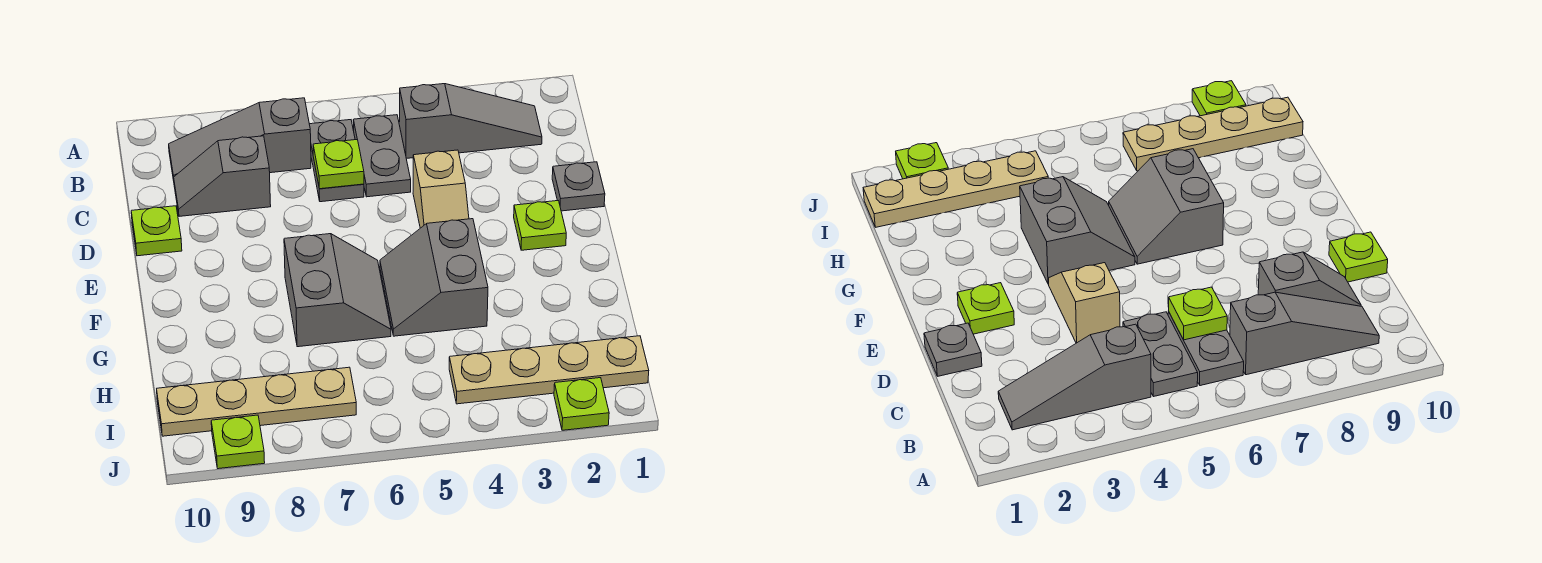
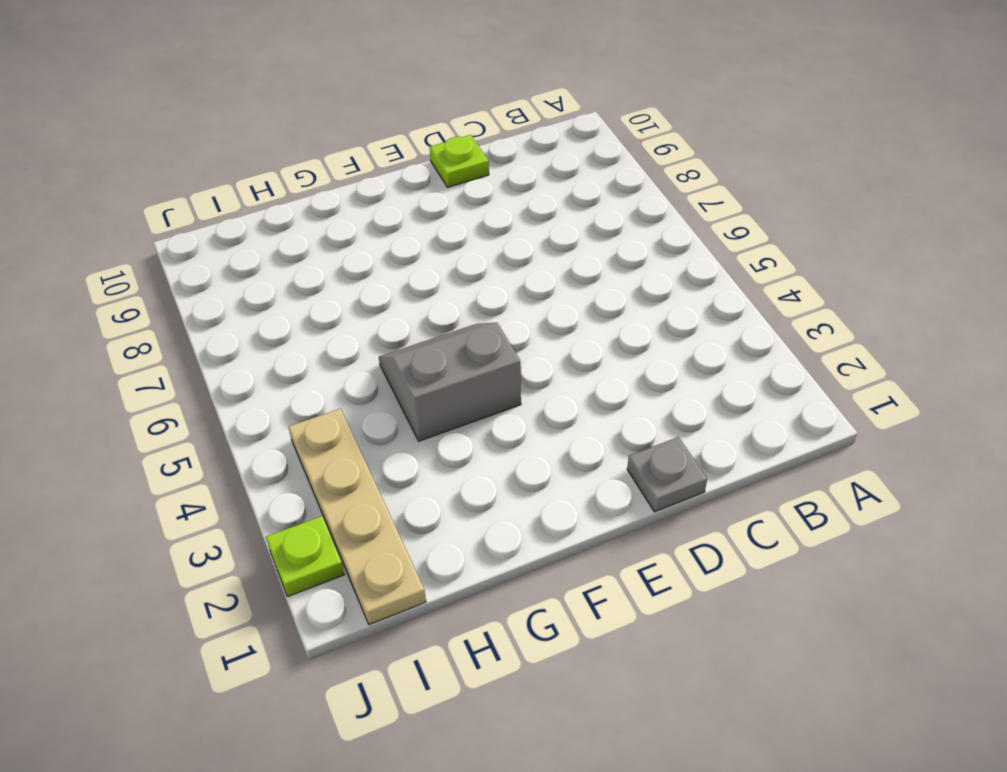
none -> grey 1x3 slope [399,84,542,158]
none -> grey 1x2 plate [353,115,411,197]
none -> grey 1x2 plate [309,120,364,202]

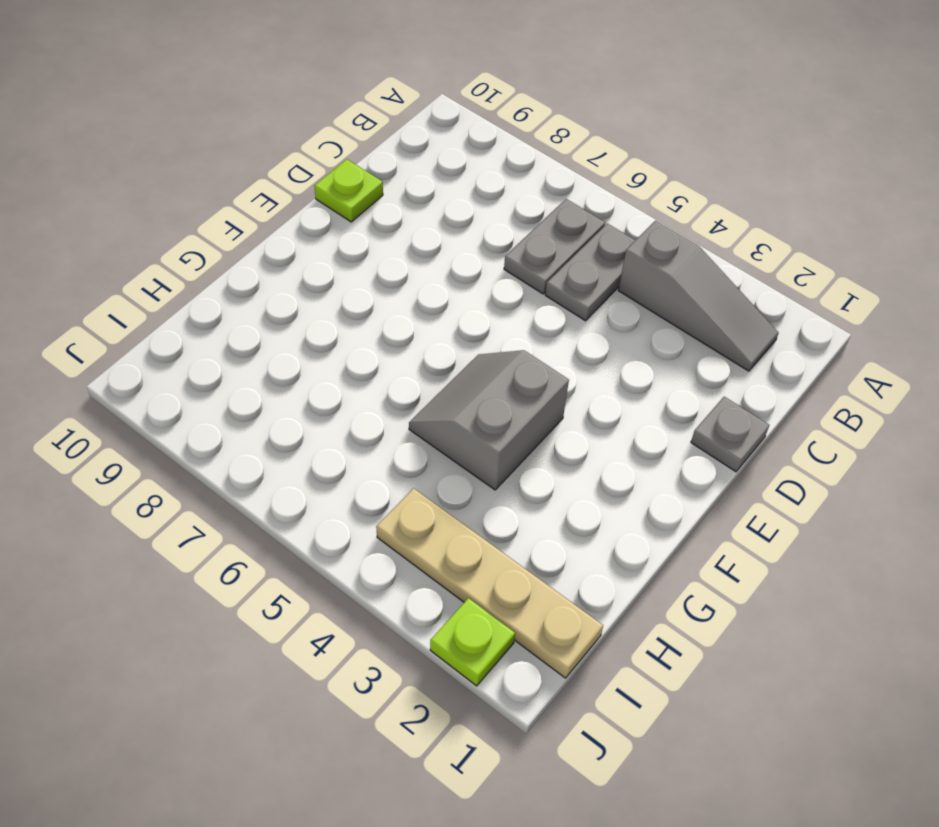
none -> grey 1x3 slope [169,98,311,180]
none -> grey 1x2 slope [174,136,271,216]
none -> tan 1x2 slope [413,150,469,228]

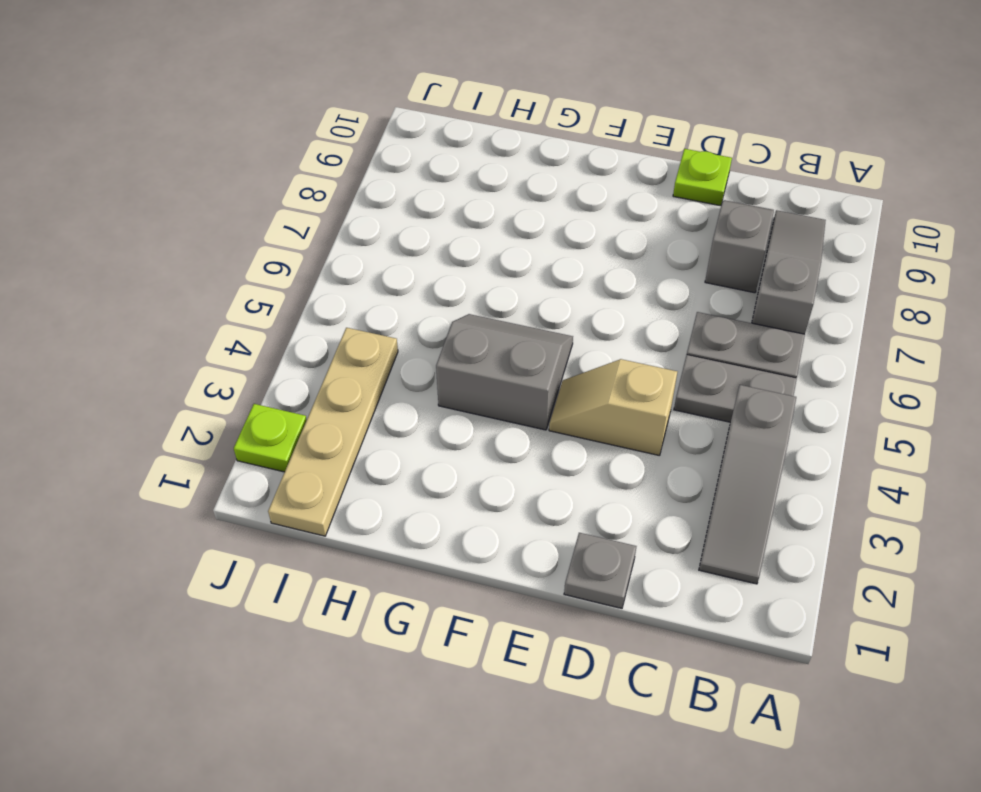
none -> lime 1x1 plate [514,201,566,250]
none -> grey 2x2 slope [284,234,391,347]
none -> tan 1x4 plate [157,367,356,436]

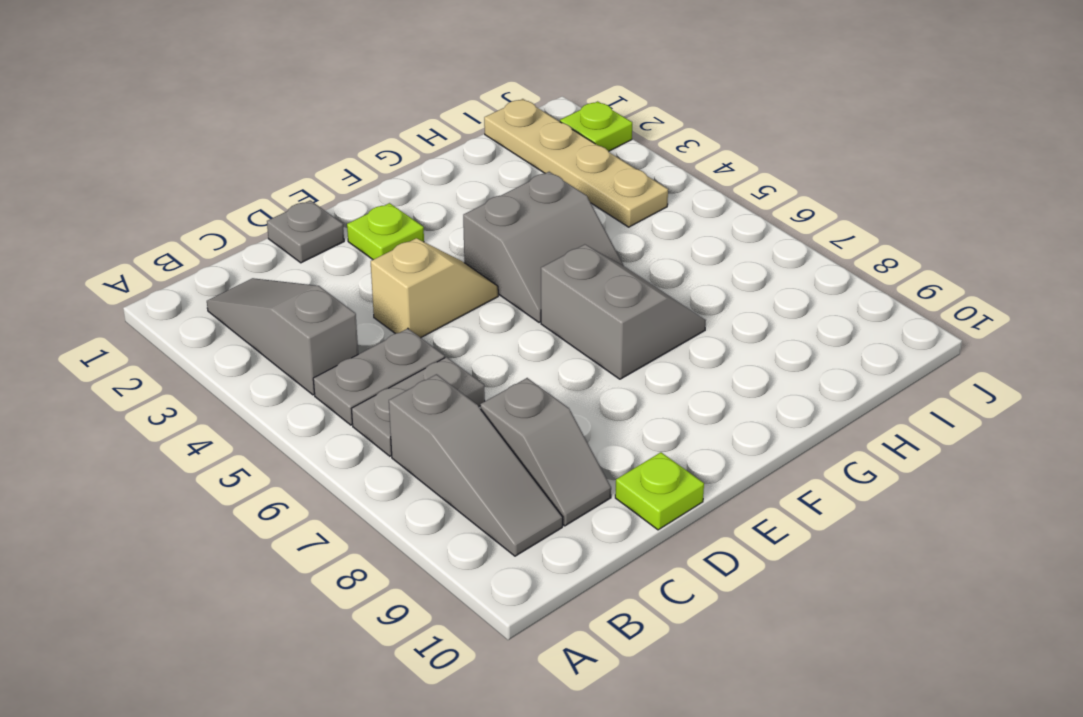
grey 2x2 slope [541,244,706,379] -> grey 2x2 slope turned to [284,234,391,347]
none -> tan 1x4 plate [157,367,356,436]
none -> lime 1x1 plate [211,415,265,469]
none -> lime 1x1 plate [313,139,364,189]

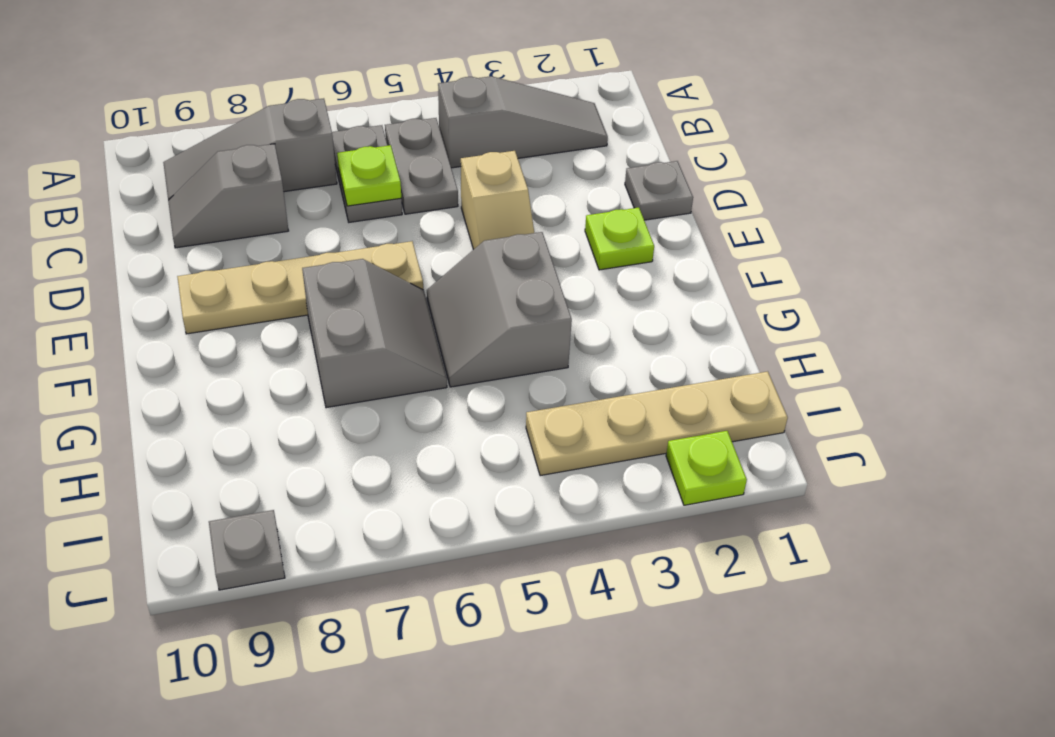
tan 1x4 plate [177,241,423,334] -> tan 1x4 plate moved to [157,367,356,436]
grey 1x1 plate [209,510,285,590] -> lime 1x1 plate [211,415,265,469]
none -> lime 1x1 plate [131,206,182,256]

